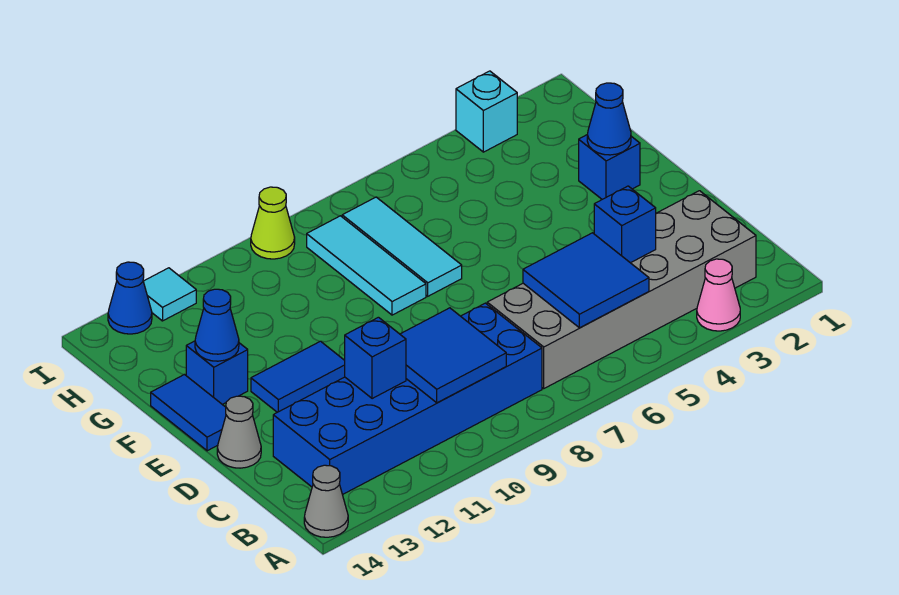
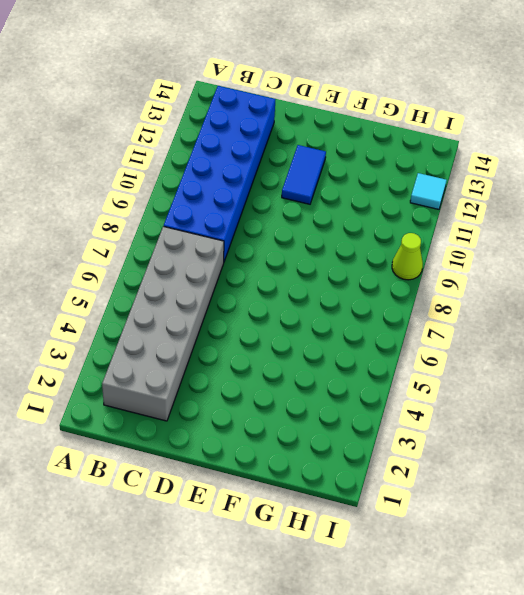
none -> pink 1x1 cone [697,259,740,331]
none -> grey 1x1 cone [304,465,348,537]
none -> grey 1x1 cone [217,396,261,468]

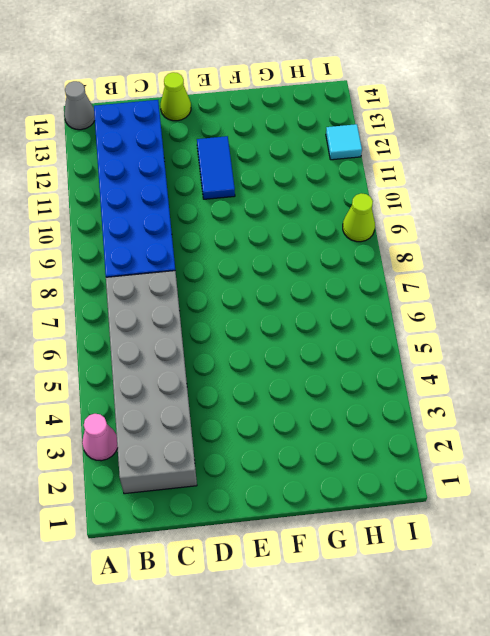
lime 1x1 cone [161,72,191,121] -> grey 1x1 cone [217,396,261,468]
none -> blue 1x2 tile [151,375,226,451]
none -> blue 1x1 brick [579,135,640,199]
none -> cyan 1x3 tile [342,197,462,296]

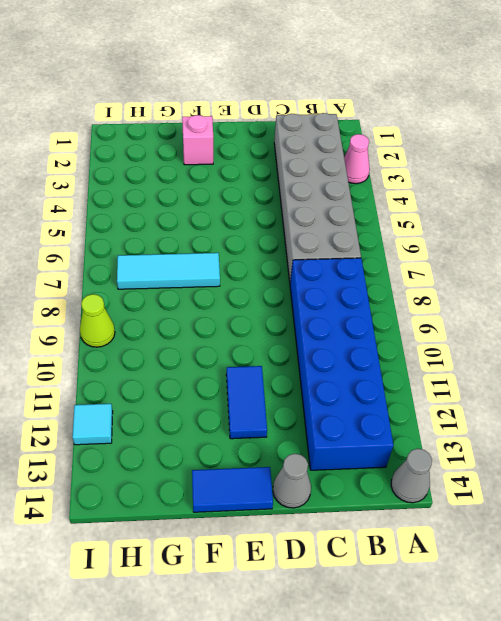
pink 1x1 brick [182,115,213,165] -> blue 1x1 brick [579,135,640,199]
none -> cyan 1x3 tile [307,216,426,315]
none -> blue 1x1 brick [186,341,248,405]
none -> cyan 1x1 brick [456,71,517,152]

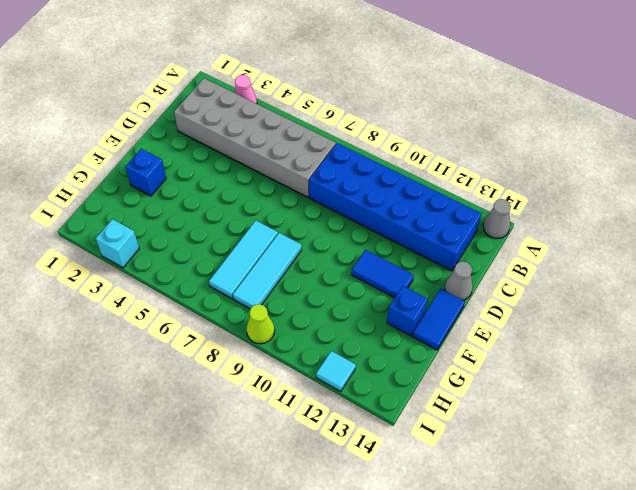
none -> blue 1x1 cone [108,262,152,334]
none -> blue 2x2 tile [523,233,649,328]
none -> blue 2x2 tile [400,308,506,403]

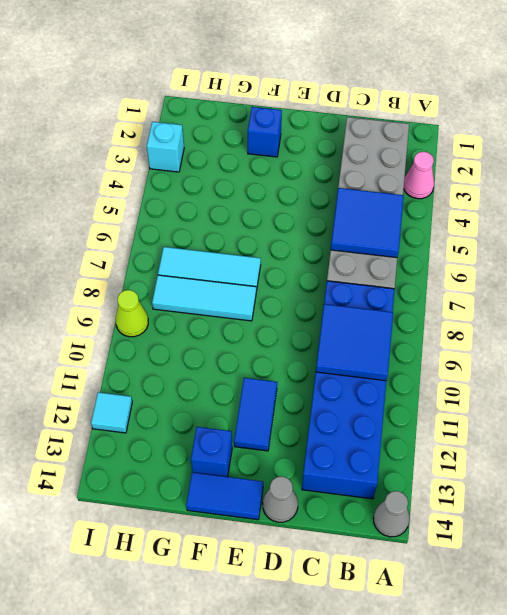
none -> blue 1x1 cone [108,262,152,334]
none -> blue 1x1 brick [594,186,656,263]
none -> blue 1x1 brick [345,317,406,399]

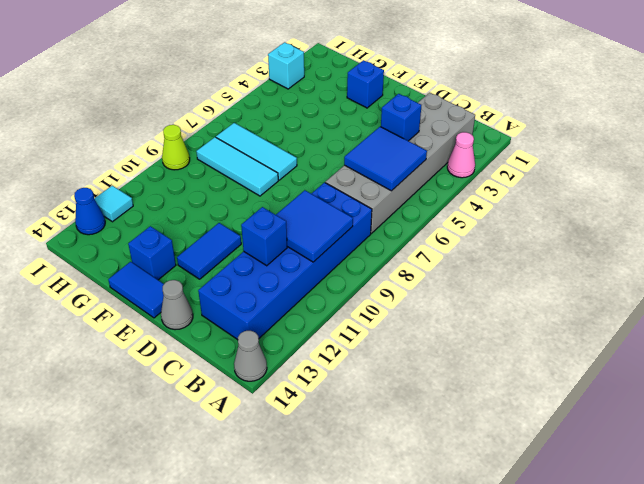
none -> blue 1x1 cone [587,83,631,155]
none -> blue 1x1 cone [195,289,239,361]

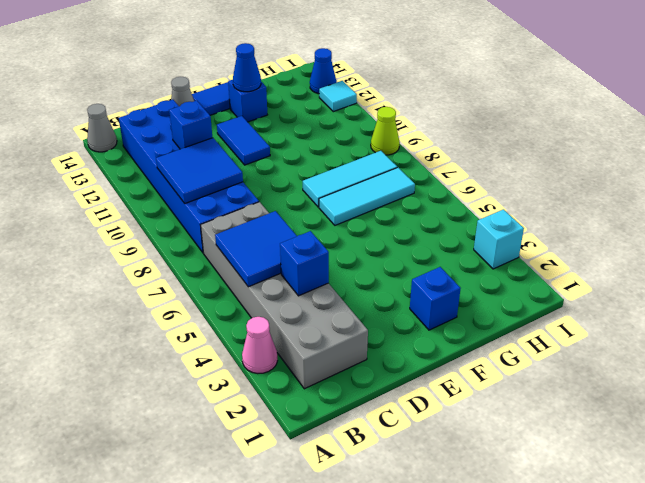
none -> blue 1x1 cone [587,83,631,155]

